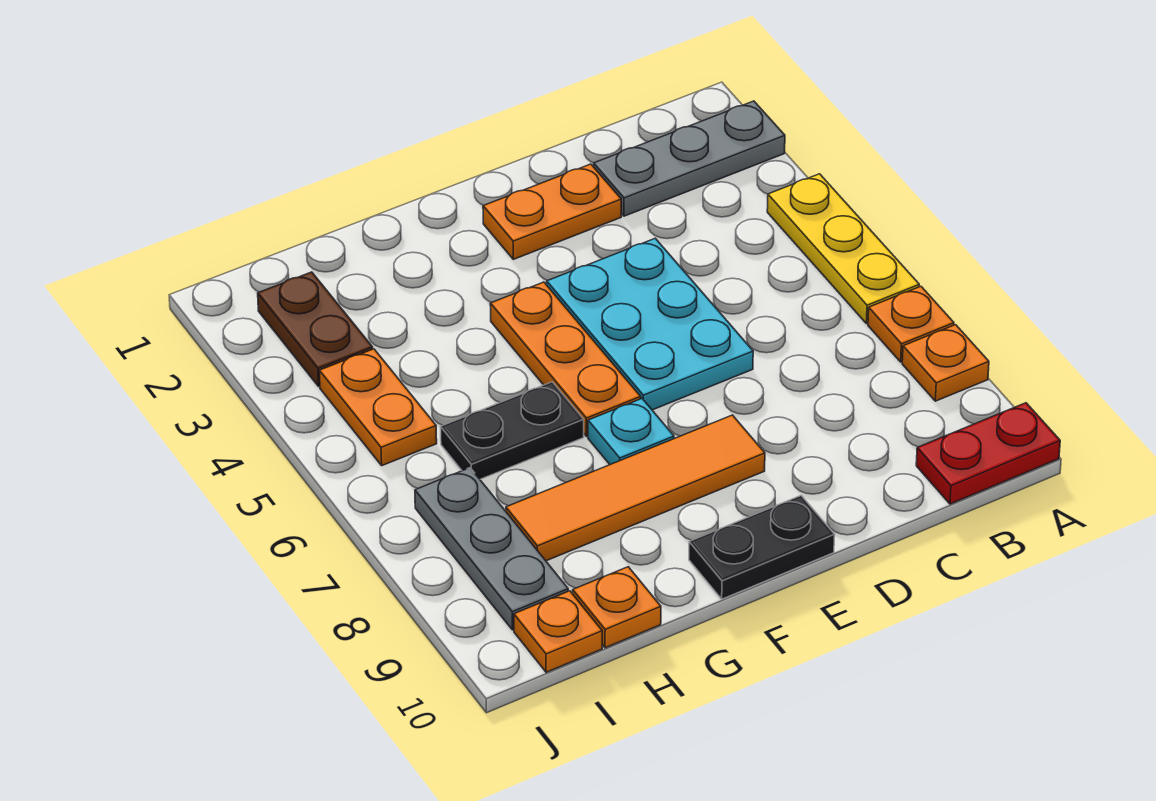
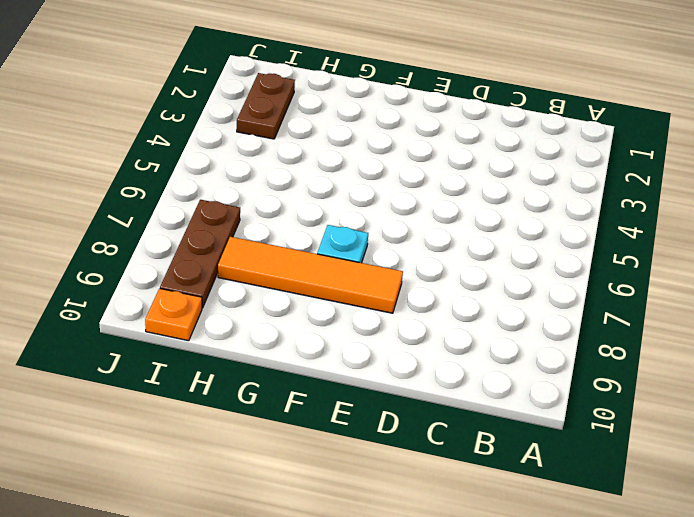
brown 1x3 plate [160,200,240,308] -> grey 1x3 plate [415,468,568,630]
none -> grey 1x3 plate [594,101,785,216]
none -> yellow 1x3 plate [767,174,919,324]
none -> orange 1x1 plate [868,286,954,362]

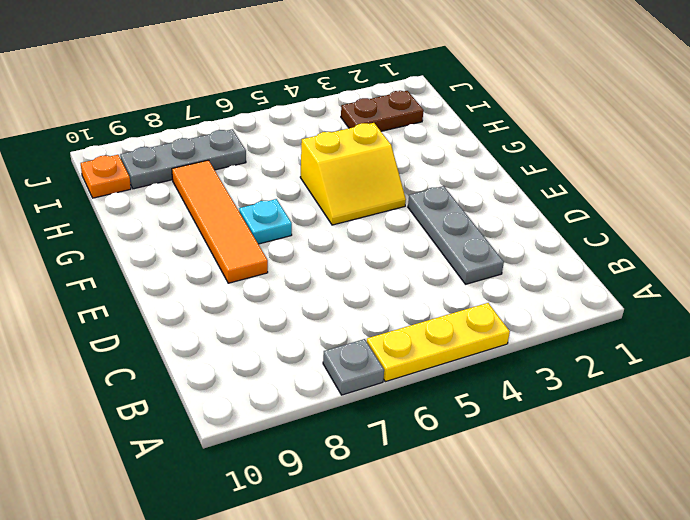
grey 1x1 plate [323,339,384,395] -> orange 1x1 plate [868,286,954,362]
grey 1x3 plate [408,186,504,284] -> grey 1x3 plate moved to [594,101,785,216]
yellow 2x2 slope [300,123,406,225] -> orange 1x3 plate [490,282,641,436]
none -> orange 1x1 plate [902,325,989,401]
none -> red 1x2 plate [916,403,1060,504]
none -> orange 1x2 plate [483,164,621,259]

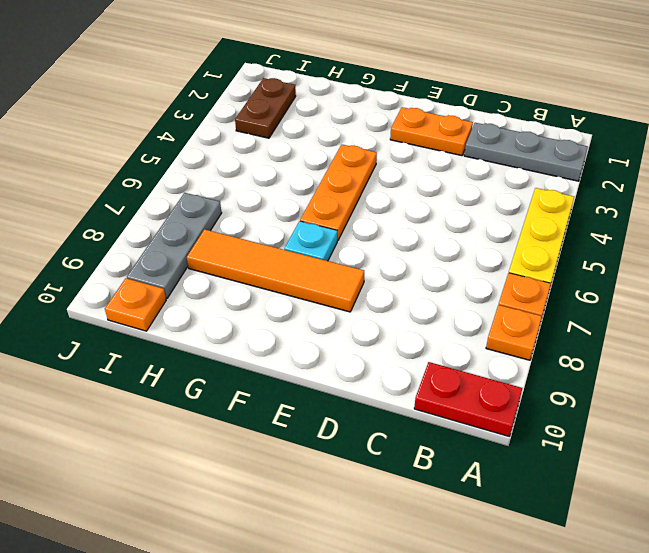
none -> cyan 2x3 plate [547,238,753,410]
none -> black 1x2 plate [689,496,835,599]
none -> black 1x2 plate [441,382,584,479]

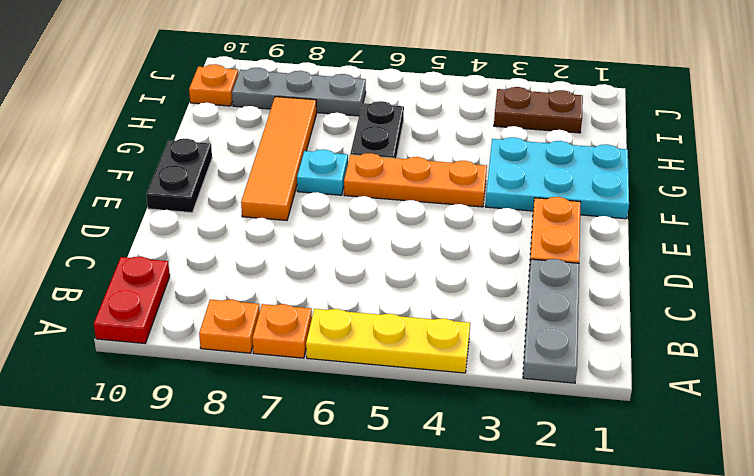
cyan 2x3 plate [485,137,629,219] -> cyan 2x3 plate moved to [547,238,753,410]
none -> orange 1x1 plate [573,567,661,648]
none -> orange 1x2 plate [319,349,437,466]

